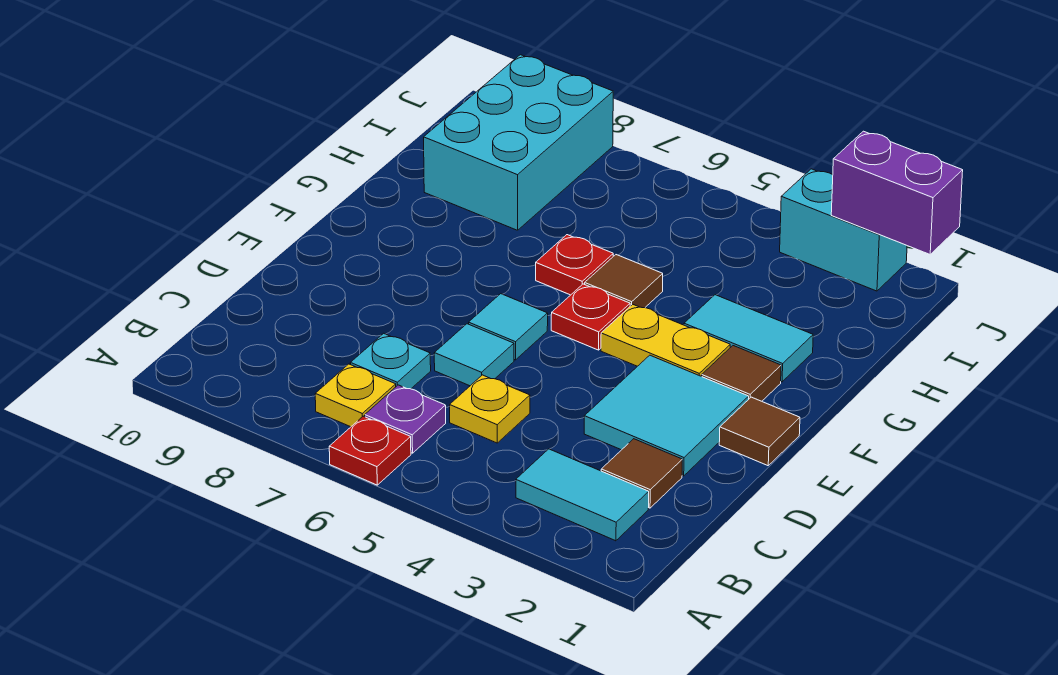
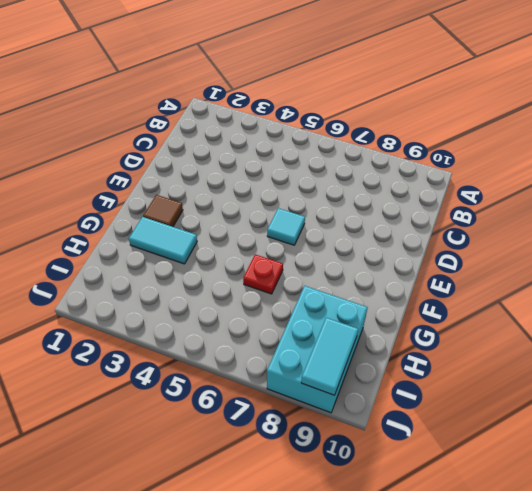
cyan 1x2 tile [301,318,358,395] -> cyan 1x2 tile turned to [516,449,649,541]
none -> red 1x1 plate [329,416,411,485]
none -> purple 1x1 plate [365,385,446,453]
none -> yellow 1x1 plate [315,364,396,427]

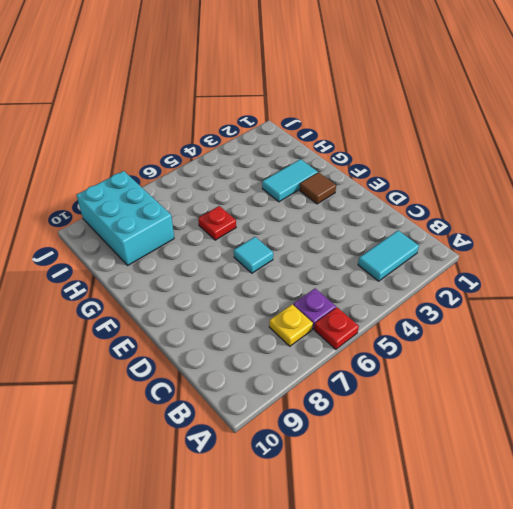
none -> brown 1x1 tile [601,439,682,508]
none -> yellow 1x1 plate [450,375,530,443]
none -> cyan 1x1 plate [351,333,431,389]

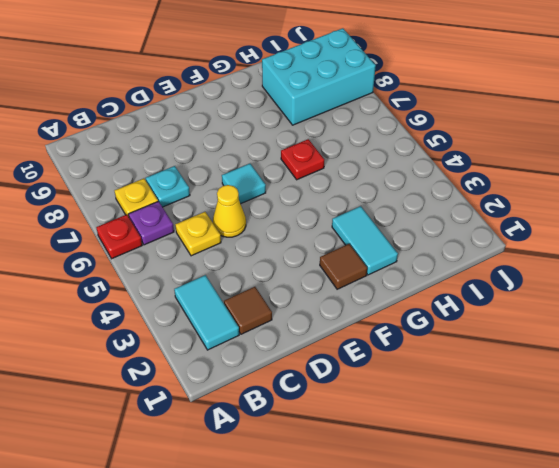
yellow 1x1 cone [213,185,246,237] -> none
none -> cyan 2x2 tile [584,355,749,476]
none -> cyan 1x1 tile [434,324,514,386]
none -> brown 1x1 tile [719,397,800,466]

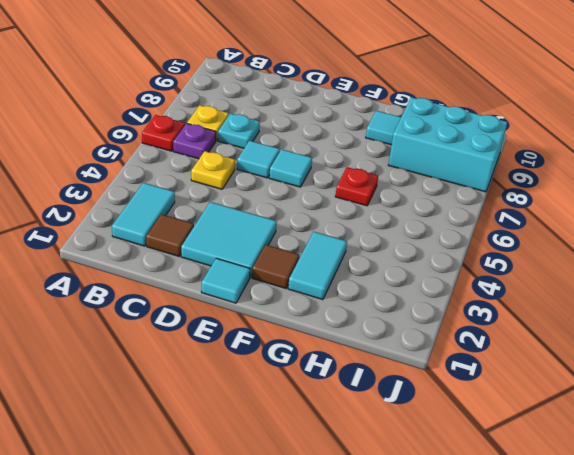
cyan 1x1 tile [201,258,250,303] -> brown 1x1 tile [719,397,800,466]
cyan 1x1 tile [366,111,401,145] -> none
none -> yellow 1x2 plate [601,304,730,376]
none -> red 1x1 plate [551,284,630,350]
none -> brown 1x1 tile [585,255,663,308]

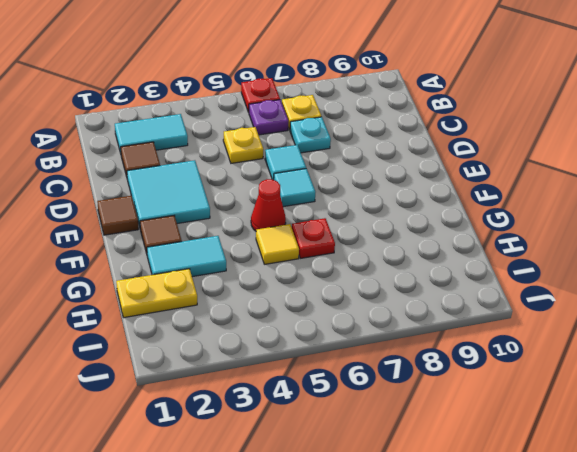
red 1x1 cone [251,179,286,231] -> red 1x1 plate [551,284,630,350]
yellow 1x1 tile [256,224,299,264] -> brown 1x1 tile [585,255,663,308]
yellow 1x2 plate [116,269,197,318] -> yellow 1x2 plate moved to [601,304,730,376]
none -> cyan 2x3 brick [424,55,613,230]
none -> cyan 1x2 brick [780,169,907,291]
none -> purple 1x2 brick [831,131,963,254]

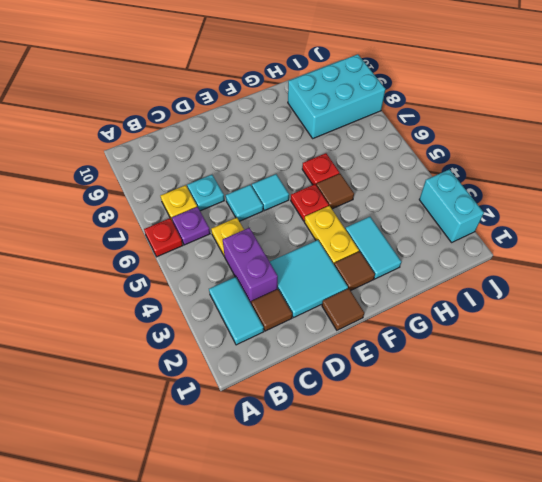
purple 1x2 brick [223,228,278,303] -> purple 1x2 brick moved to [831,131,963,254]

